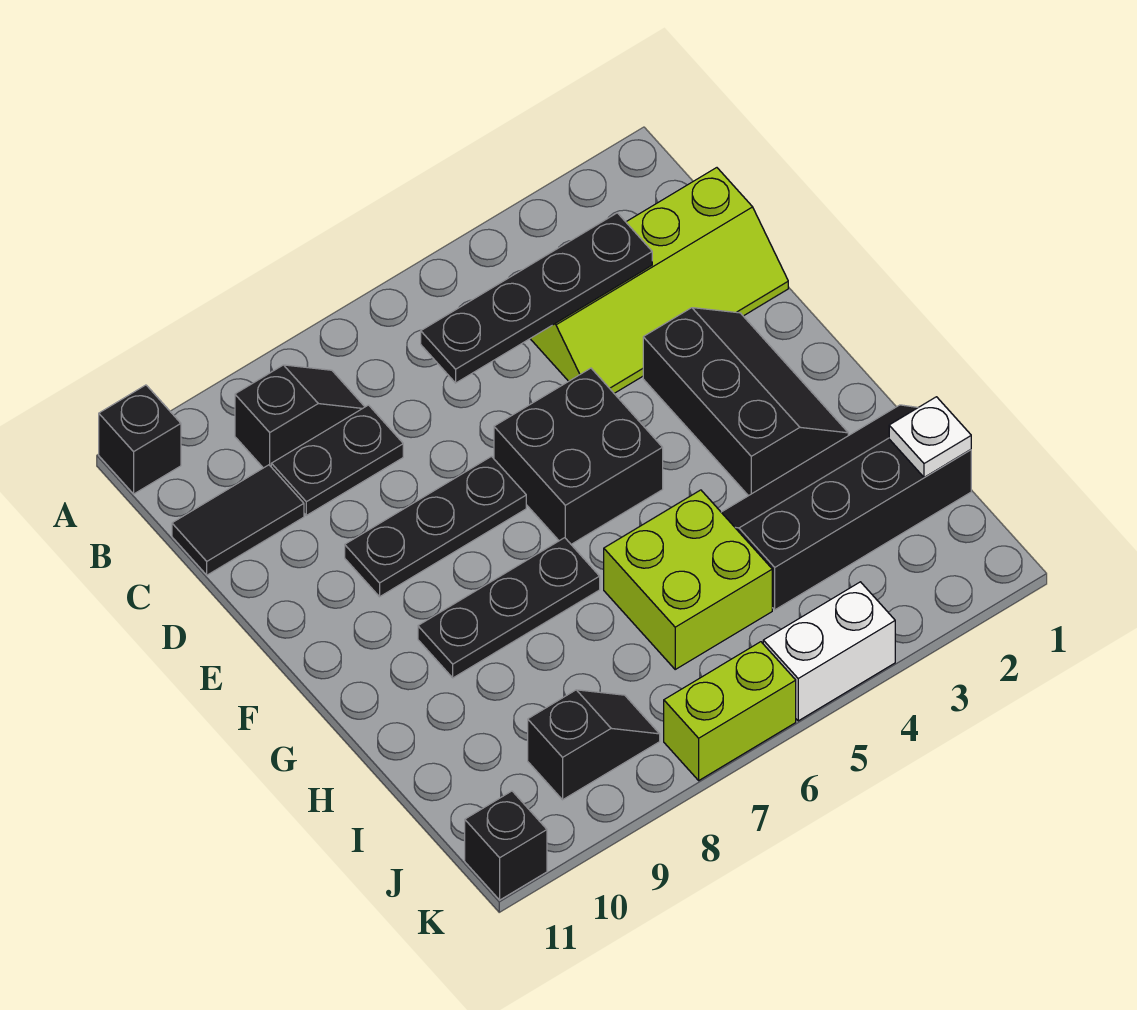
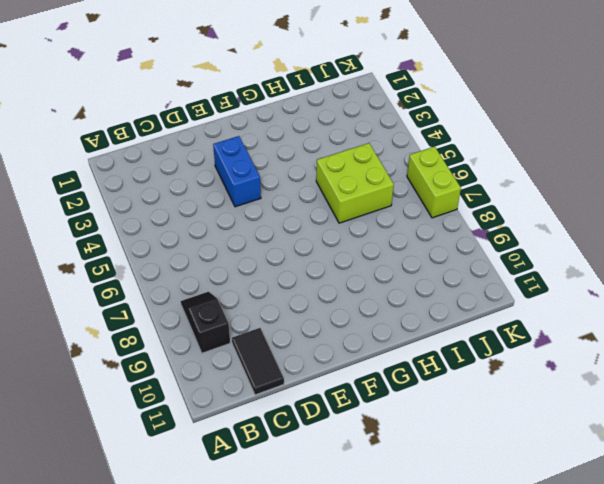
blue 1x2 brick [213,136,261,207] -> black 2x3 slope [643,308,848,496]
none -> black 1x1 brick [99,385,181,494]
none -> lime 2x4 slope [530,168,788,393]
none -> black 1x2 plate [271,405,403,515]

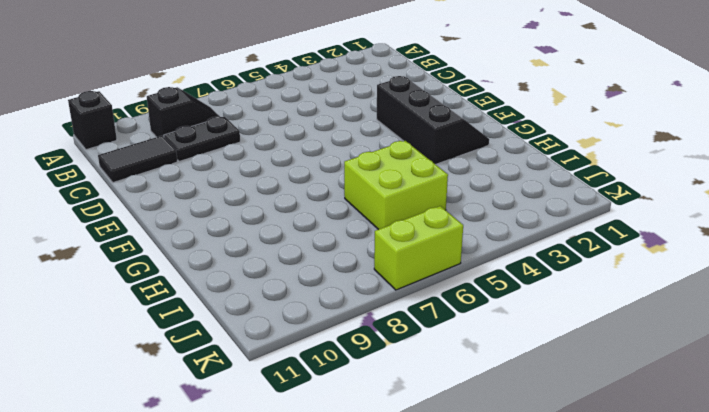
none -> lime 2x4 slope [530,168,788,393]
none -> black 2x2 brick [494,368,663,544]
none -> black 1x3 plate [345,457,526,597]

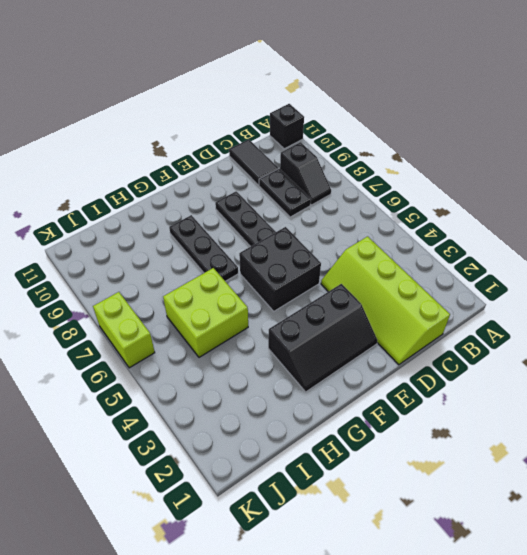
none -> black 2x4 slope [721,405,971,610]
none -> black 1x2 slope [528,690,660,800]
none -> white 1x2 brick [763,582,895,721]

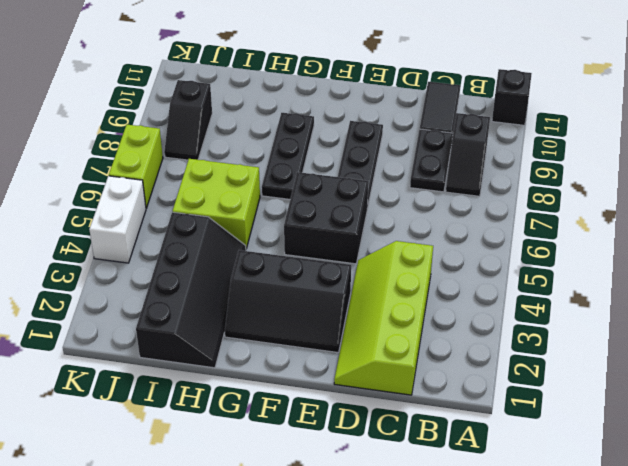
none -> black 1x1 brick [465,791,547,900]
none -> black 1x4 plate [421,213,652,383]
none -> white 1x1 plate [889,397,971,477]

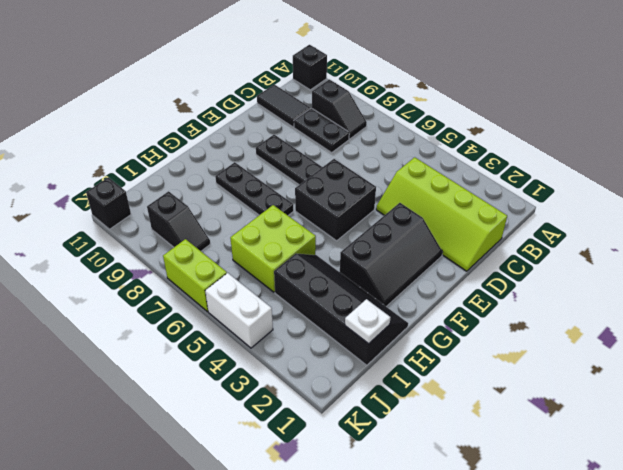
none -> black 1x4 plate [421,213,652,383]

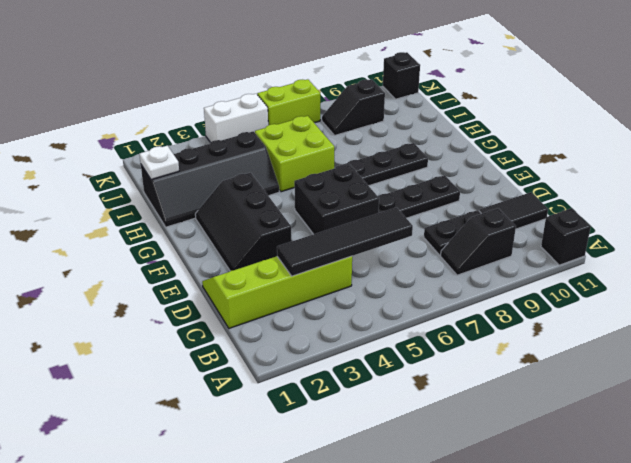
black 1x4 tile [277,207,413,276] -> black 1x4 plate [421,213,652,383]

